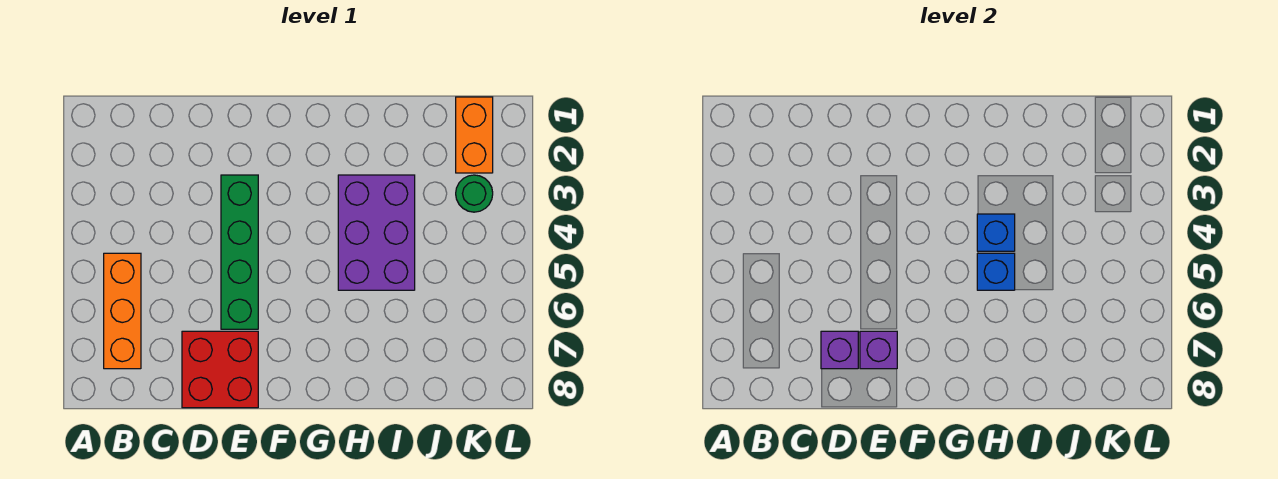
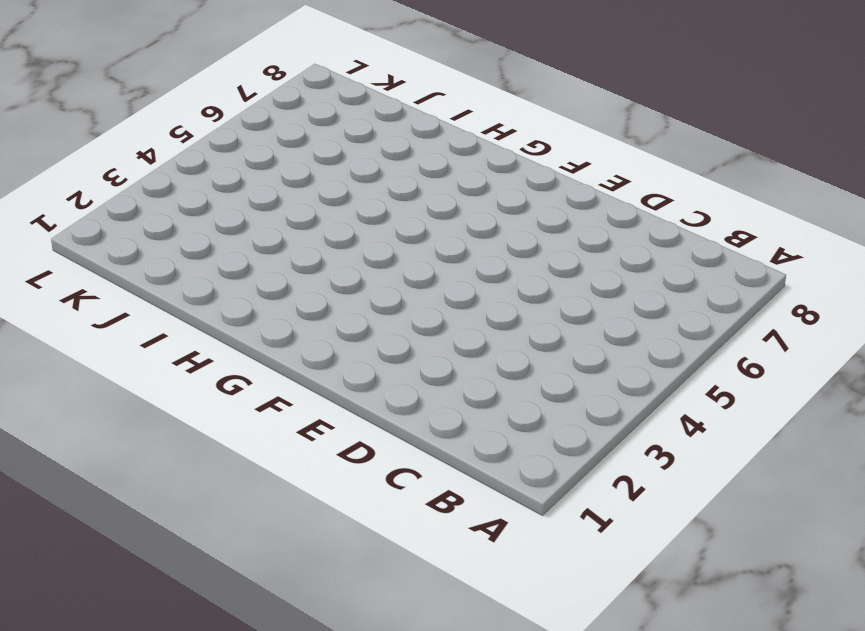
none -> orange 1x3 brick [104,253,141,369]
none -> red 2x2 brick [182,331,258,408]

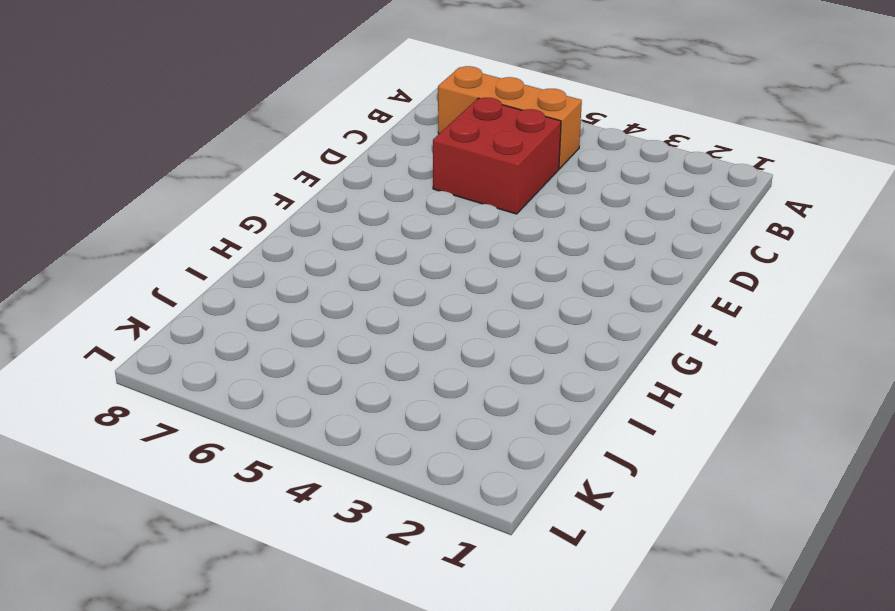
red 2x2 brick [433,98,561,214] -> red 2x2 brick moved to [182,331,258,408]
none -> green 1x4 brick [221,175,258,329]
none -> purple 2x3 brick [338,175,415,290]

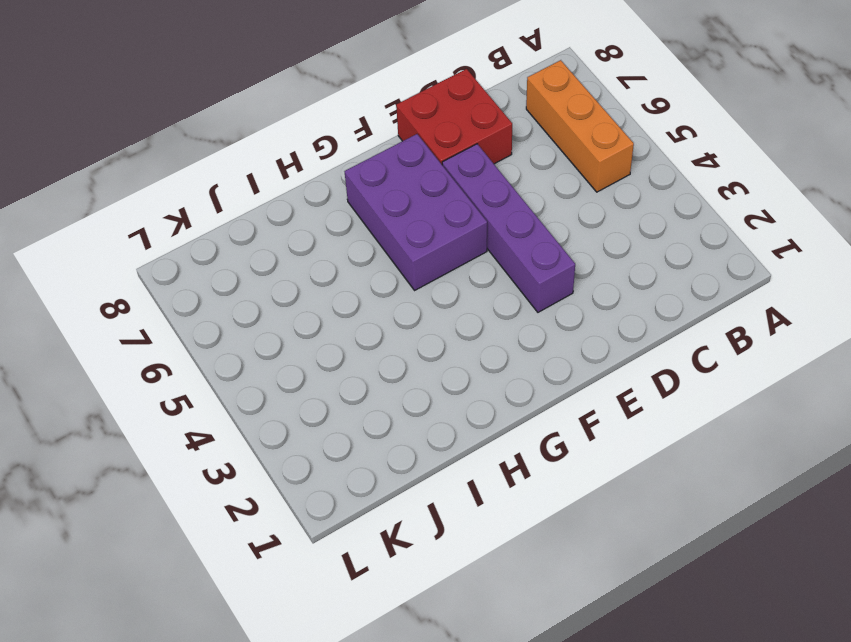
purple 1x4 brick [442,144,575,312] -> green 1x4 brick [221,175,258,329]
purple 2x3 brick [345,134,487,290] -> purple 2x3 brick moved to [338,175,415,290]
none -> orange 1x2 brick [456,97,493,173]
none -> green 1x1 round brick [456,175,493,212]

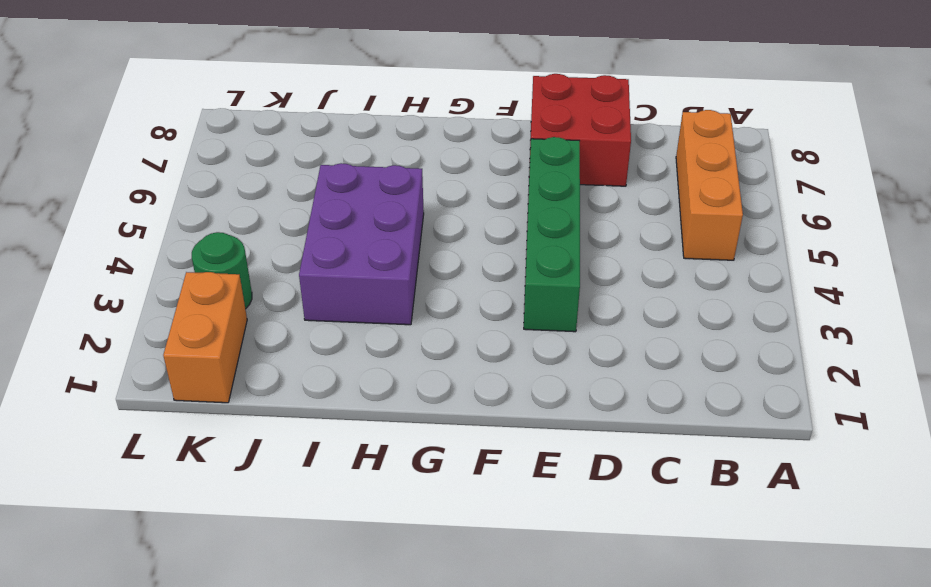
none -> purple 1x1 brick [821,331,858,369]
none -> purple 1x1 brick [860,331,897,369]

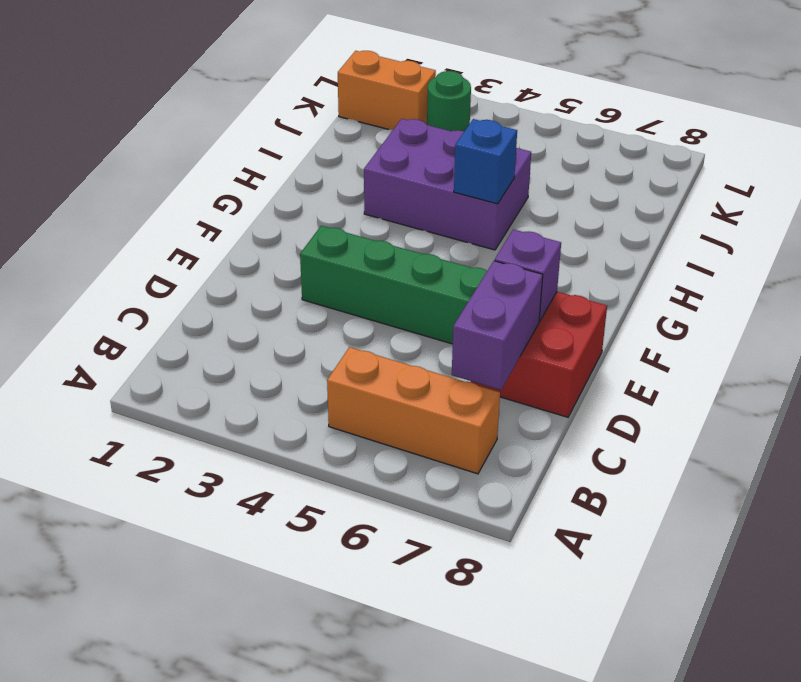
purple 1x2 brick [452,261,543,390] -> purple 1x1 brick [821,331,858,369]
none -> blue 1x1 brick [977,214,1015,251]

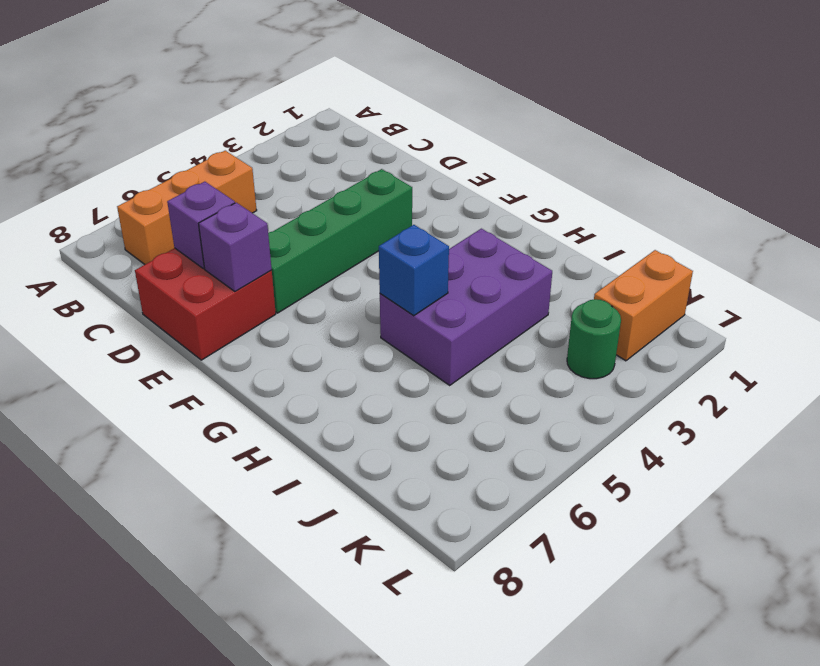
none -> blue 1x1 brick [977,214,1015,251]

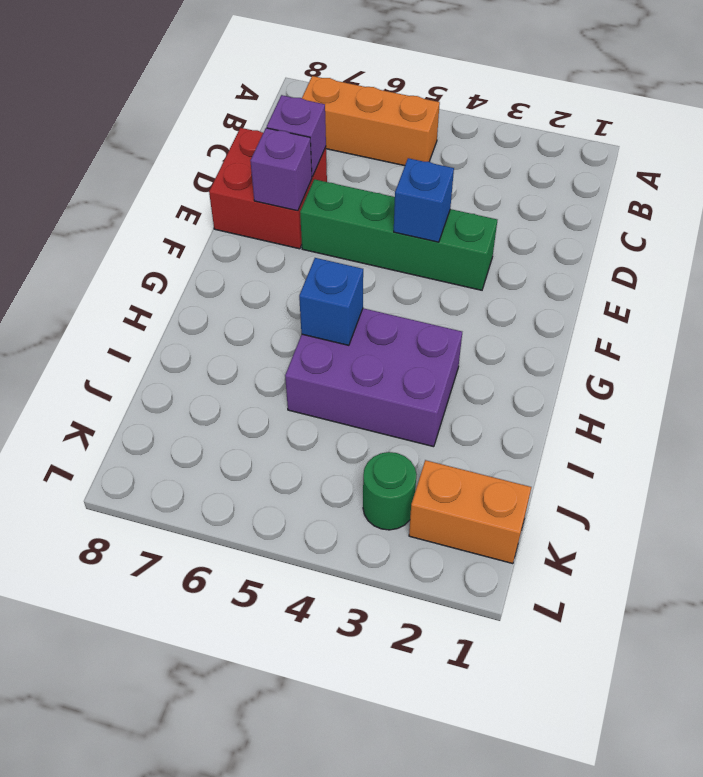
blue 1x1 brick [394,158,454,242] -> blue 1x1 brick moved to [977,214,1015,251]

